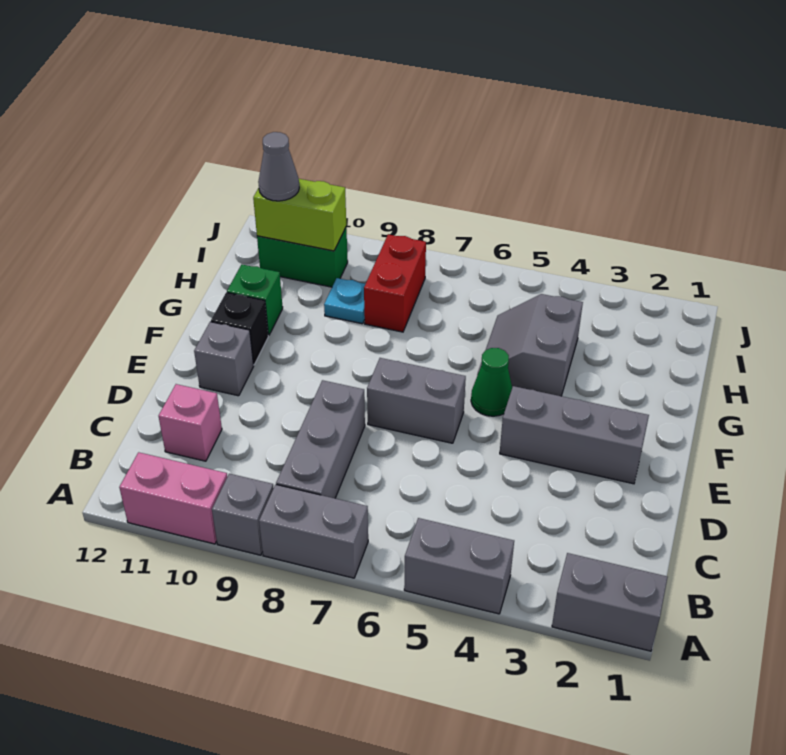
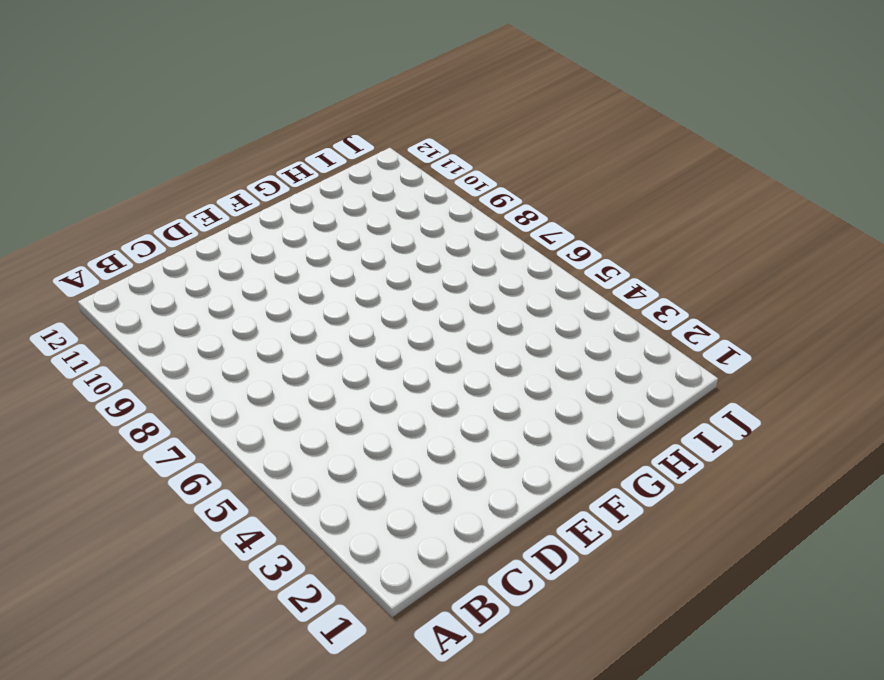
none -> grey 1x2 brick [552,553,668,651]
none -> grey 1x2 brick [404,518,514,614]
none -> grey 1x2 brick [259,484,368,578]

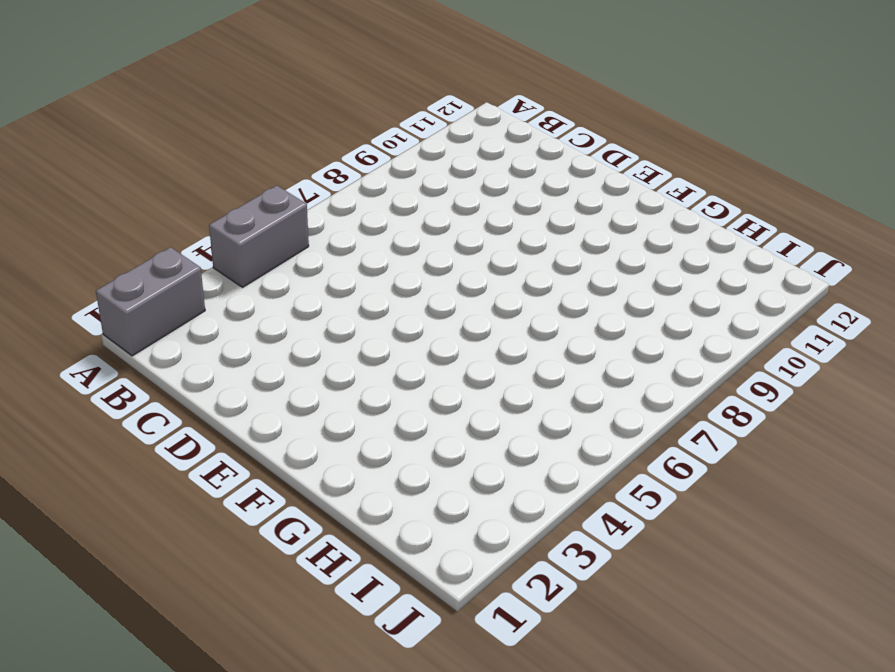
none -> grey 1x2 brick [259,484,368,578]
none -> grey 1x1 brick [212,474,273,555]
none -> pink 1x2 brick [119,452,227,544]

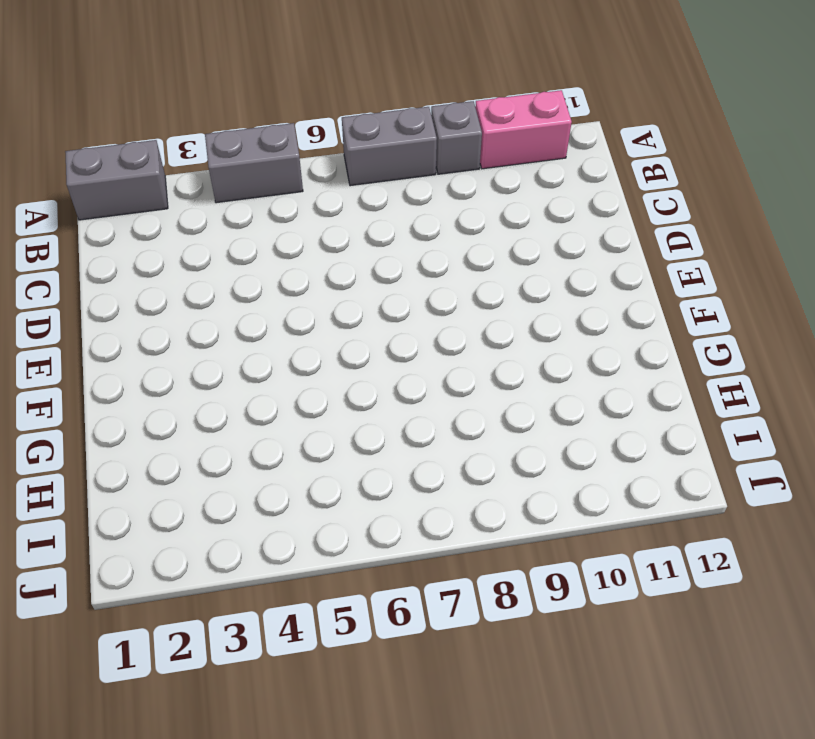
none -> grey 1x3 brick [276,380,365,498]
none -> pink 1x1 brick [159,384,222,461]
none -> grey 1x3 brick [500,386,649,484]

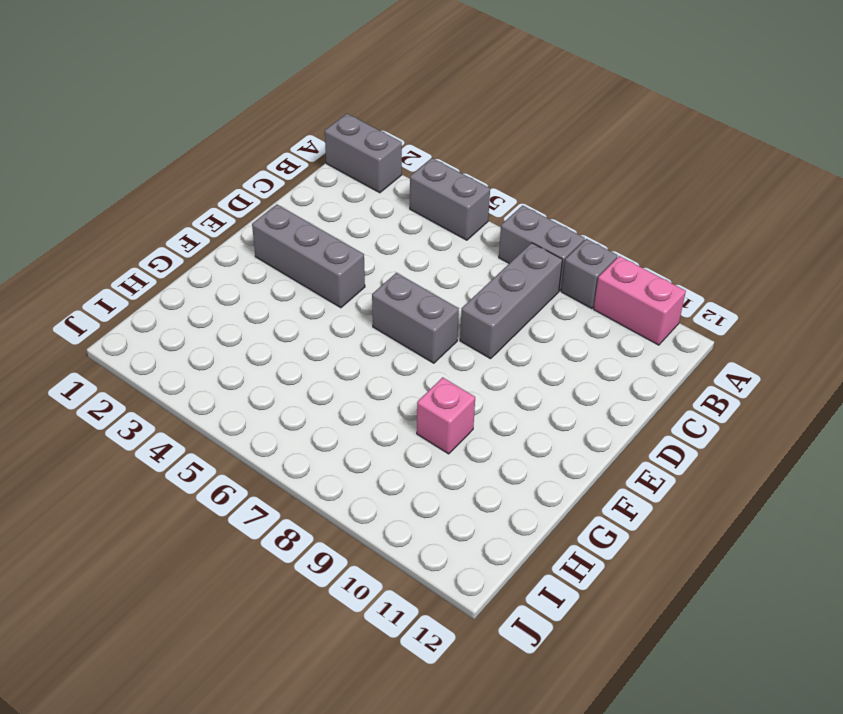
pink 1x1 brick [417,377,475,454] -> pink 1x1 brick moved to [159,384,222,461]
none -> grey 1x1 brick [194,322,254,396]
none -> green 1x1 cone [471,348,512,416]
none -> black 1x1 brick [211,292,268,365]

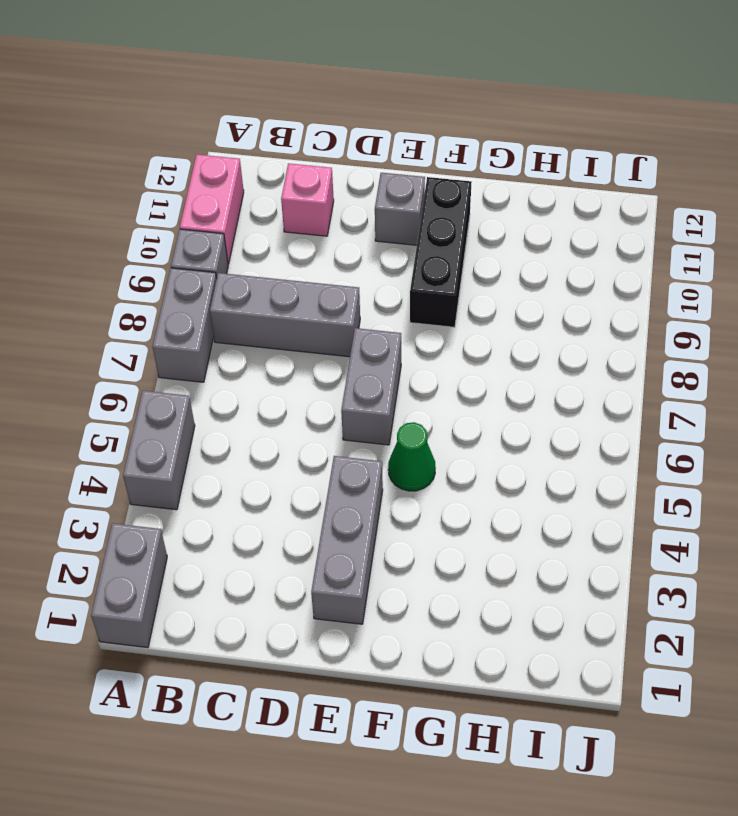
black 1x3 brick [410,177,472,327] -> black 1x1 brick [211,292,268,365]
none -> grey 2x2 slope [477,294,583,396]
none -> green 1x1 brick [227,265,283,335]
none -> red 1x2 brick [364,234,426,332]

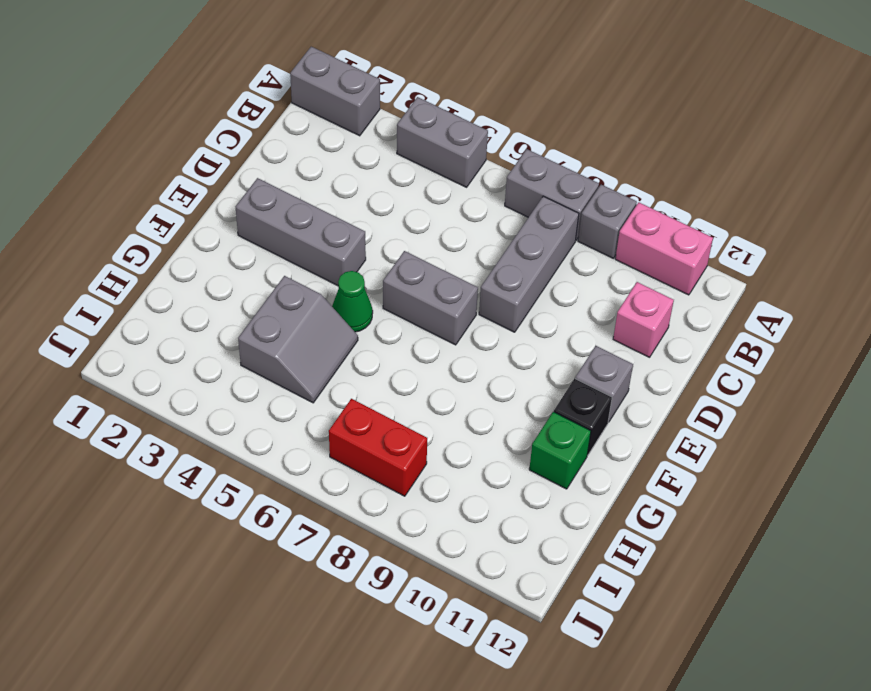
red 1x2 brick [329,399,427,496] -> red 1x2 brick turned to [364,234,426,332]
none -> cyan 1x1 plate [324,278,365,324]
none -> green 1x2 brick [257,228,348,287]
none -> lime 1x2 brick [253,179,346,251]

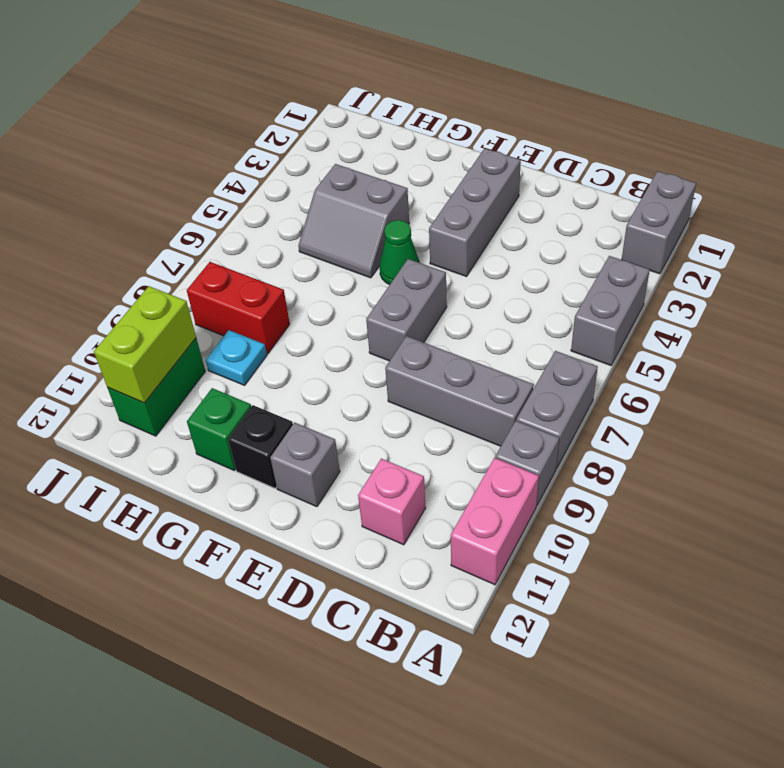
none -> grey 1x1 cone [258,132,299,201]

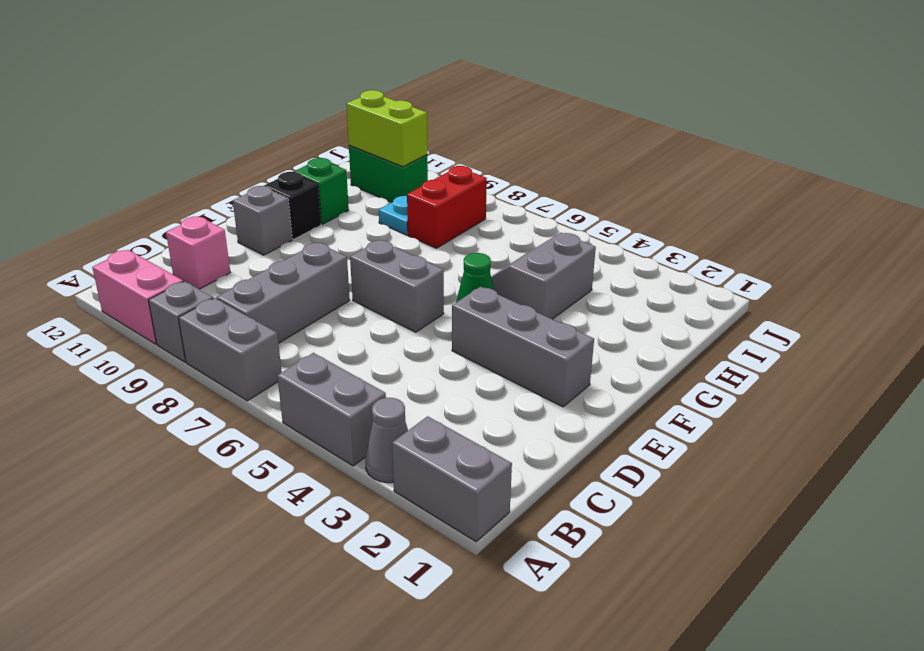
grey 1x1 cone [365,398,408,483] -> grey 1x1 cone moved to [258,132,299,201]

